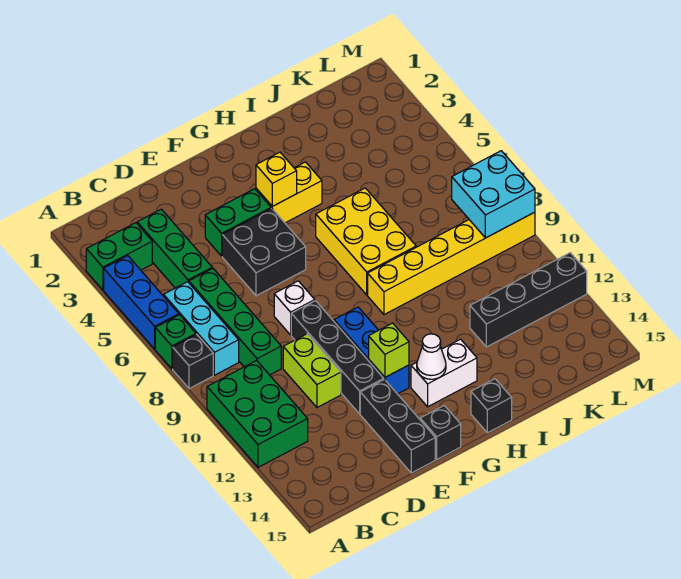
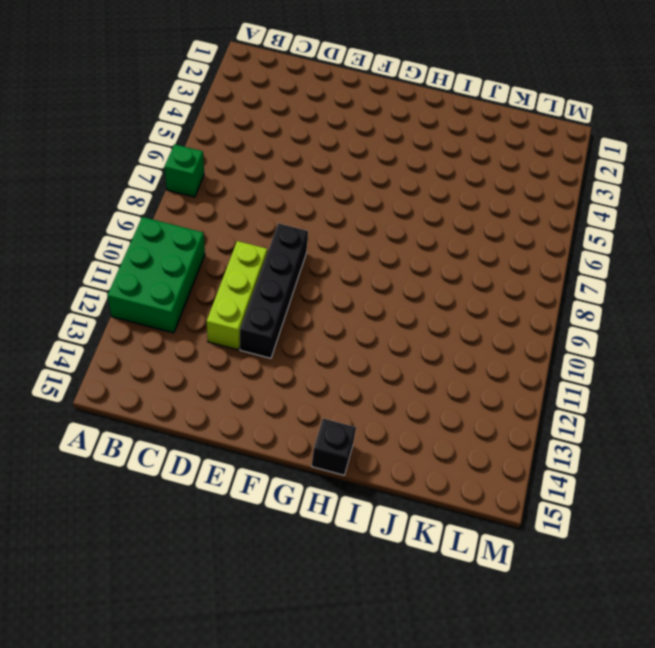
lime 1x3 brick [207,241,267,350] -> lime 1x2 brick [283,334,341,407]
none -> green 1x2 brick [86,223,152,290]
none -> blue 1x3 brick [104,256,179,349]
none -> black 1x1 brick [173,335,213,389]

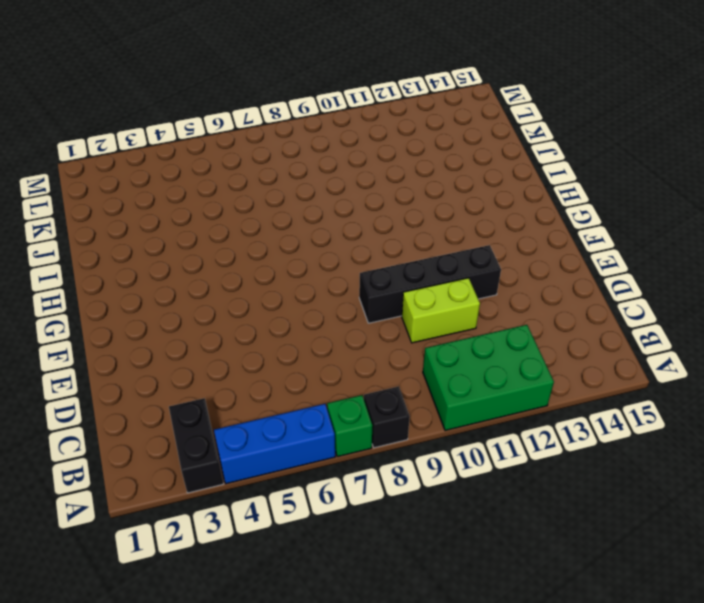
black 1x2 brick [169,398,223,493] -> green 1x2 brick [86,223,152,290]
none -> cyan 1x3 brick [164,282,239,375]
none -> green 1x3 brick [137,209,212,288]
none -> green 1x4 brick [189,268,281,375]

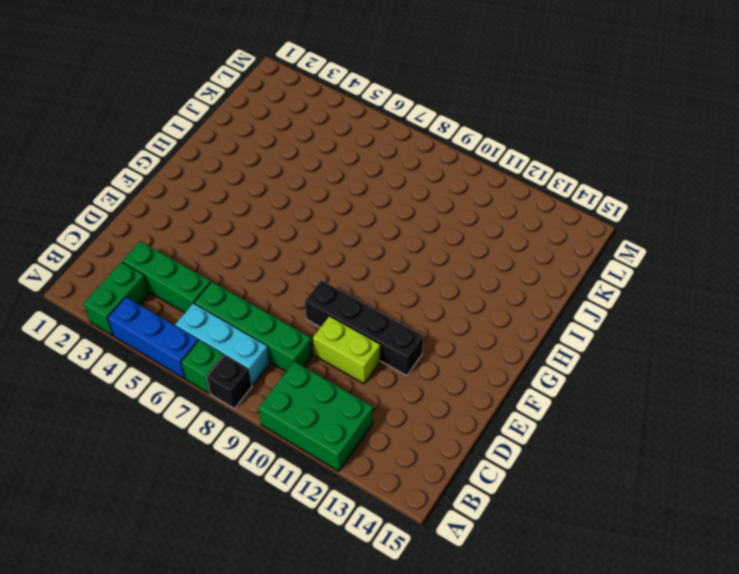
none -> green 1x2 brick [205,189,271,256]
none -> black 2x2 brick [222,209,306,296]
none -> white 1x1 brick [274,281,315,335]

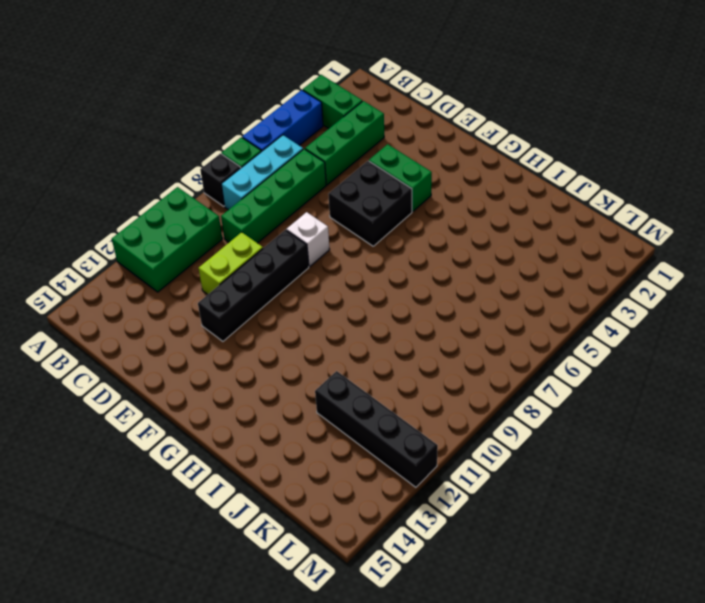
none -> black 1x3 brick [360,380,435,473]
none -> blue 1x3 brick [334,307,409,394]
none -> black 1x1 brick [420,406,461,459]

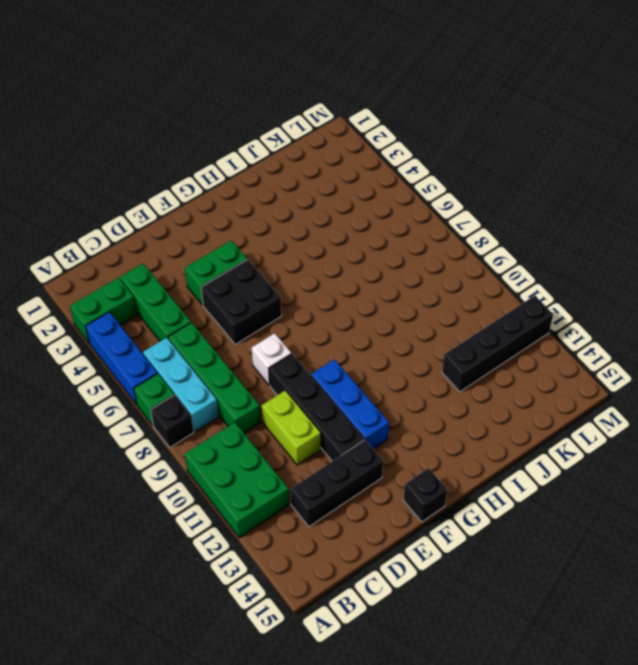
black 1x3 brick [291,440,383,527] -> black 1x3 brick turned to [360,380,435,473]
none -> yellow 1x2 brick [256,162,322,223]
none -> white 1x2 brick [411,339,477,407]
none -> yellow 2x3 brick [316,188,416,295]

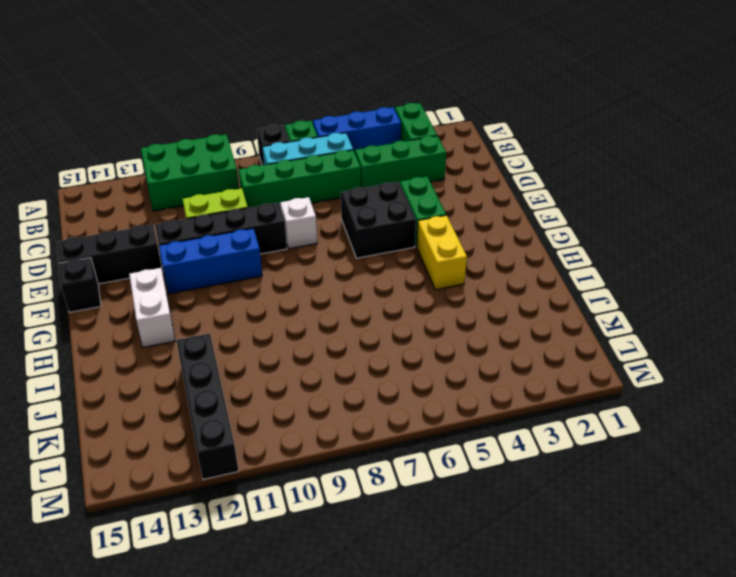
none -> yellow 2x3 brick [316,188,416,295]
none -> yellow 1x6 brick [368,212,535,315]
none -> black 1x1 brick [471,379,512,433]

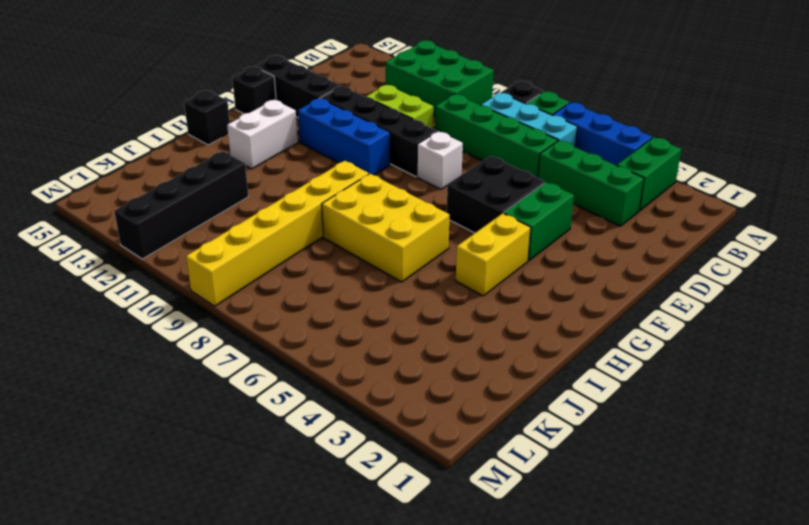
none -> lime 1x1 brick [369,323,409,377]
none -> yellow 1x1 brick [256,152,297,206]
none -> white 1x1 cone [417,334,446,379]

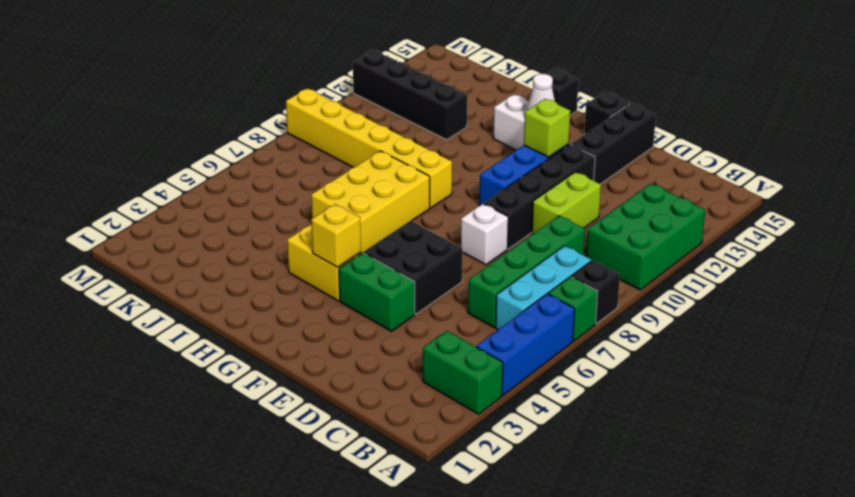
none -> green 1x3 brick [137,209,212,288]
none -> cyan 2x2 brick [452,151,535,238]

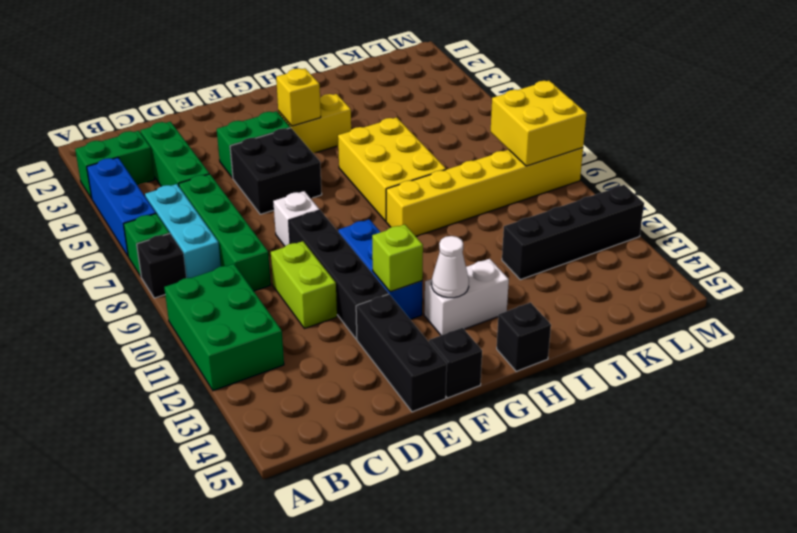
yellow 2x2 brick [491,81,587,166] -> cyan 2x2 brick [452,151,535,238]

